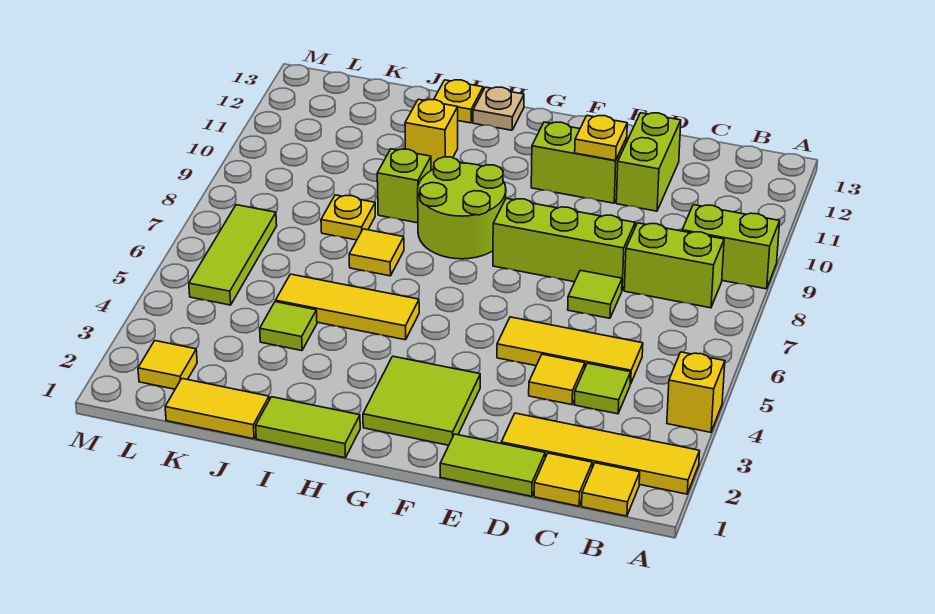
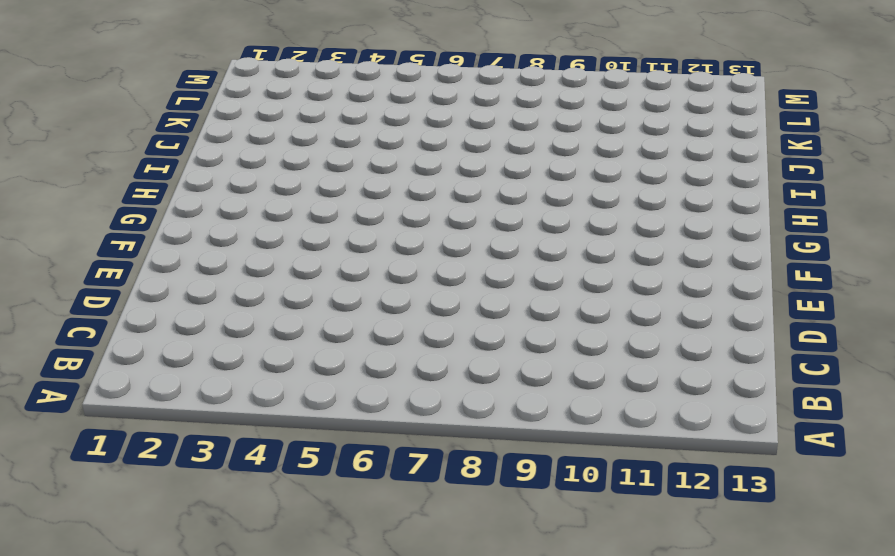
none -> yellow 1x4 tile [501,413,700,494]
none -> yellow 1x1 brick [667,352,725,432]
none -> lime 1x2 brick [682,205,780,289]

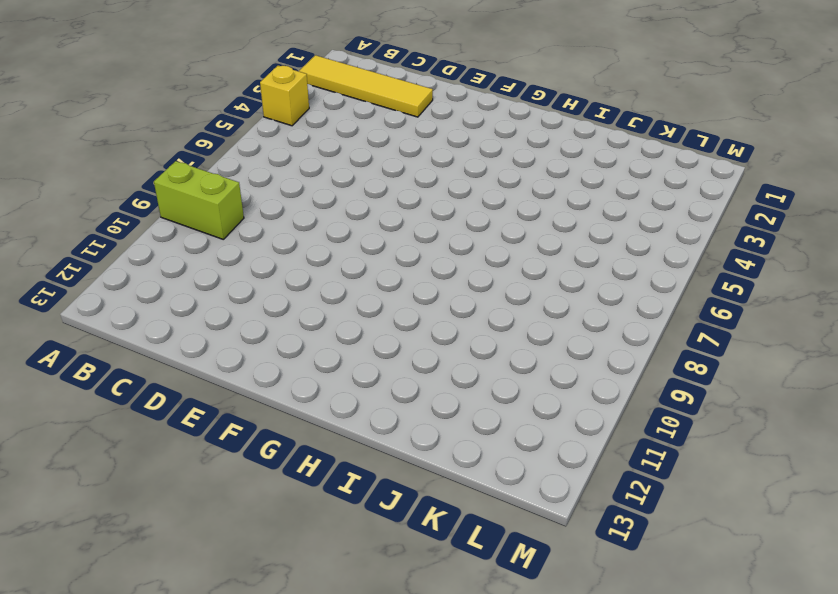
none -> yellow 1x1 tile [582,463,640,516]
none -> lime 1x2 brick [624,223,724,308]
none -> yellow 1x1 tile [534,453,592,506]

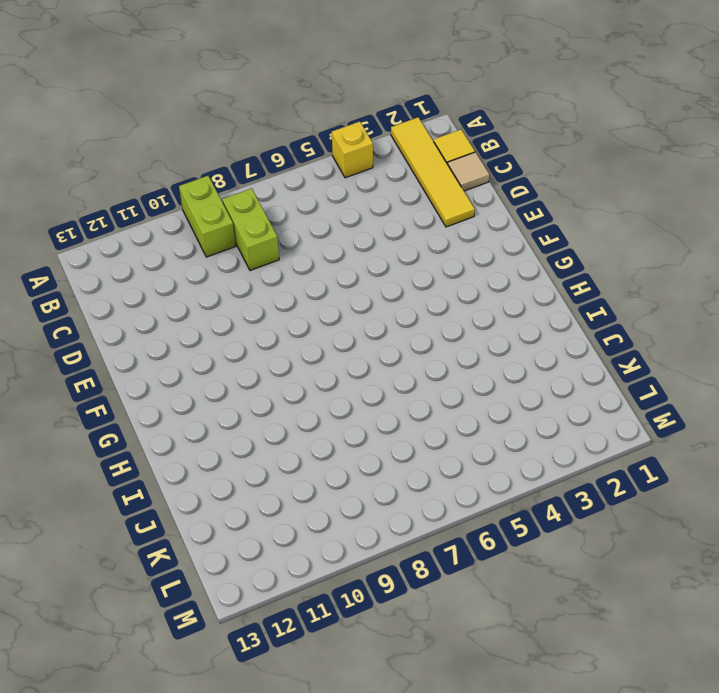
tan 1x1 tile [448,152,489,191] -> yellow 1x1 tile [534,453,592,506]
none -> lime 1x1 tile [574,363,631,414]
none -> yellow 1x3 tile [497,317,643,384]
none -> lime 1x2 tile [440,434,545,496]

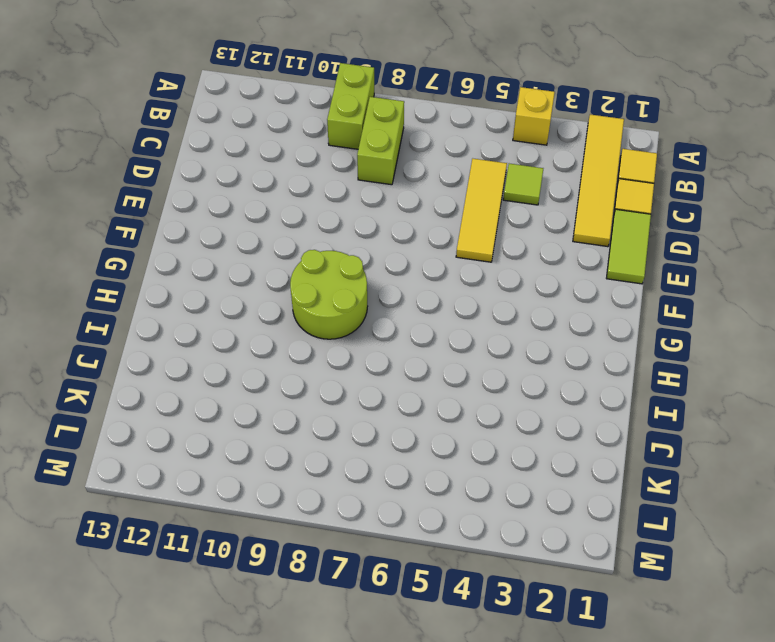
none -> yellow 1x1 tile [529,354,585,405]
none -> lime 1x1 tile [568,270,622,318]
none -> lime 1x3 brick [493,198,635,290]

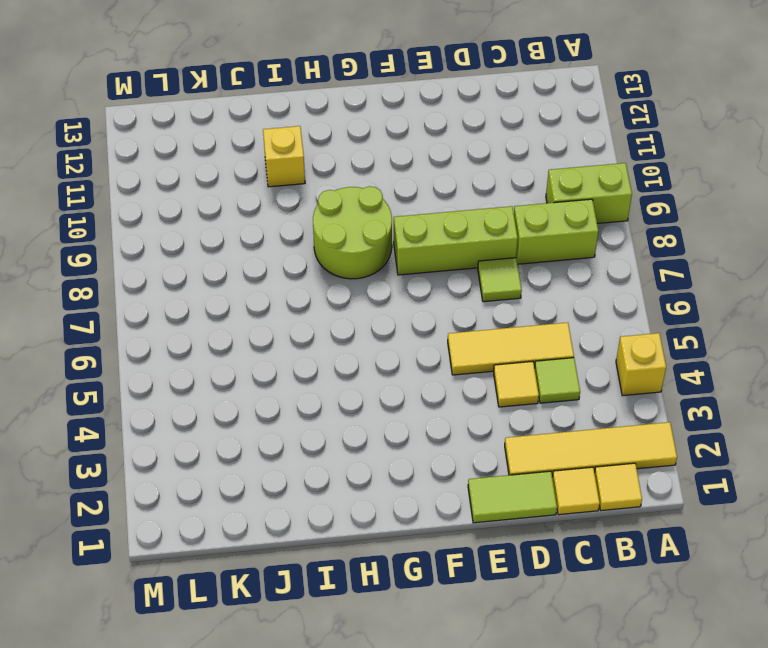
none -> lime 1x2 brick [616,113,681,211]
none -> lime 1x2 brick [531,122,627,203]
none -> lime 2x2 tile [363,356,480,445]

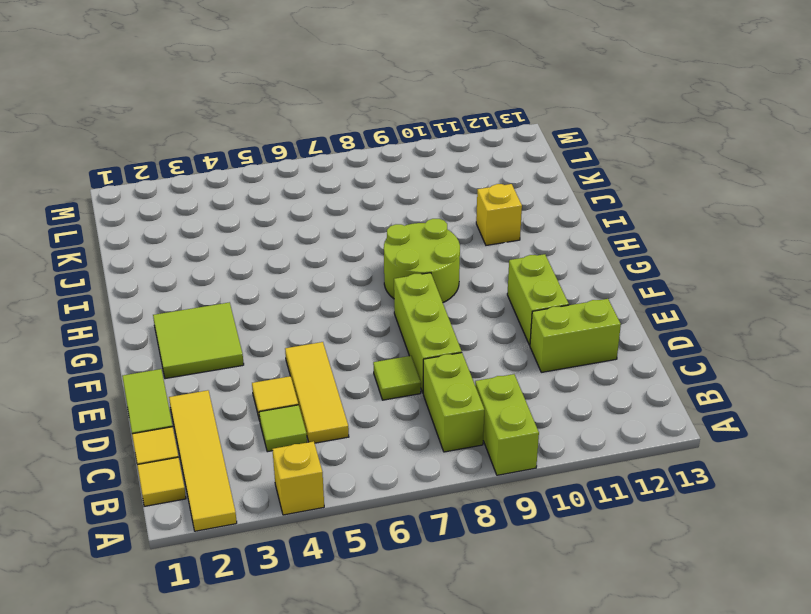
none -> lime 1x2 tile [256,397,360,458]
none -> yellow 1x3 tile [276,274,419,340]
none -> tan 1x1 plate [473,87,524,130]

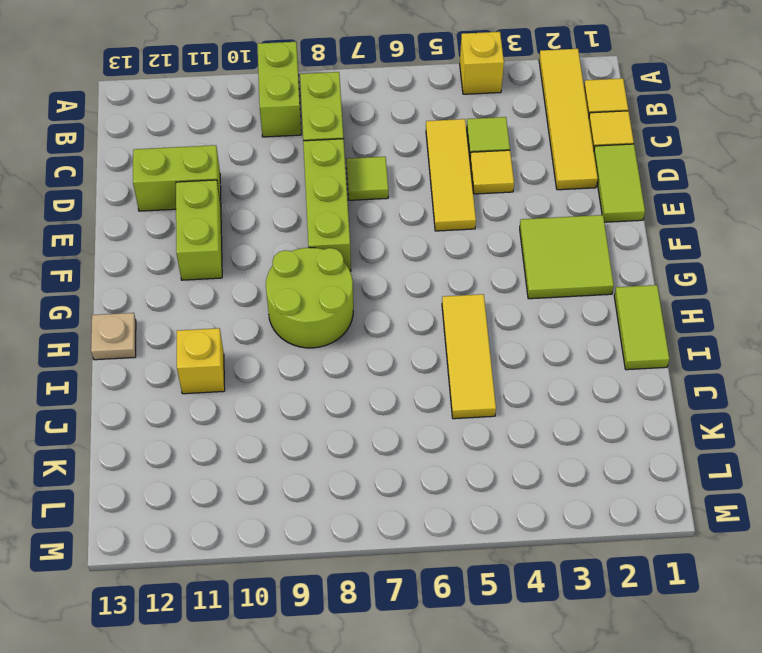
none -> yellow 1x1 tile [349,229,404,276]
none -> lime 1x1 brick [377,149,431,223]
none -> yellow 1x1 plate [434,80,483,123]

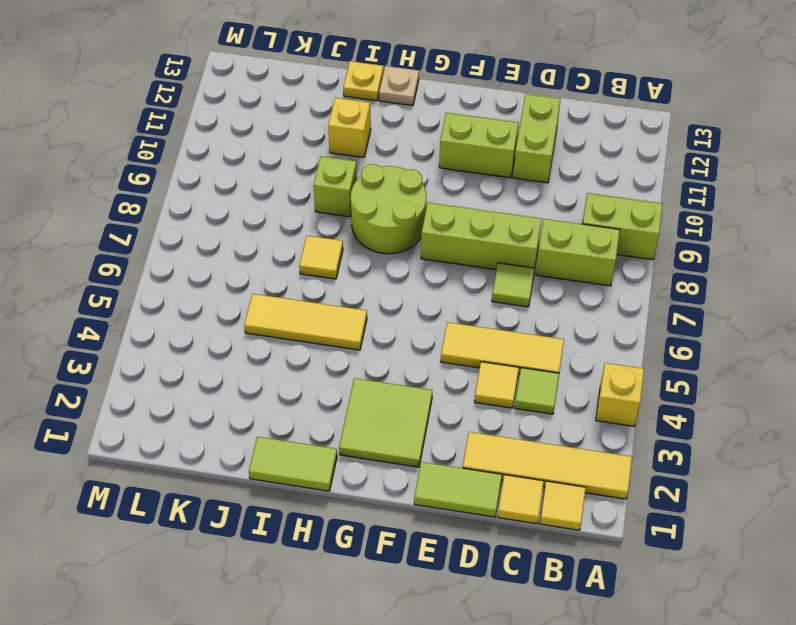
none -> yellow 1x2 tile [165,379,269,439]
none -> lime 1x1 tile [260,302,317,351]
none -> yellow 1x1 plate [321,195,375,240]

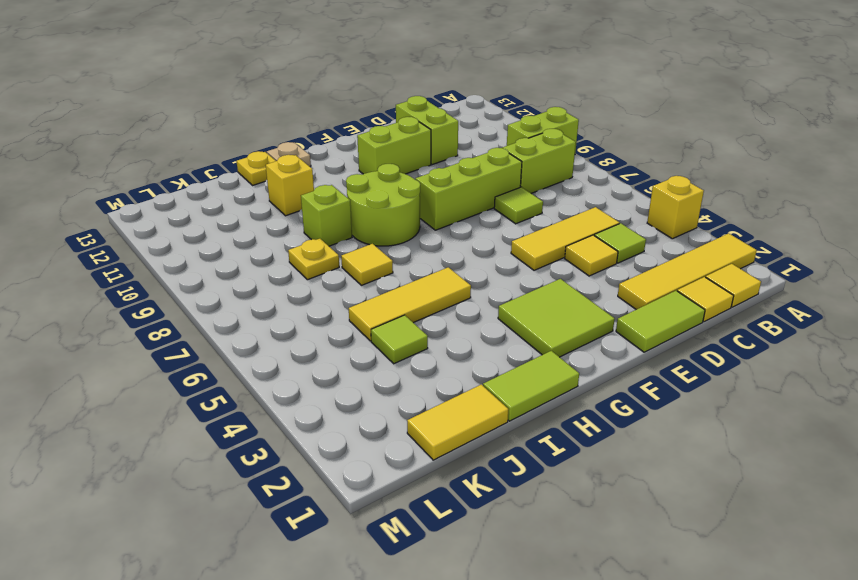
none -> yellow 1x1 tile [138,341,197,389]
none -> lime 1x3 tile [189,205,277,305]
none -> yellow 1x1 plate [575,116,627,161]

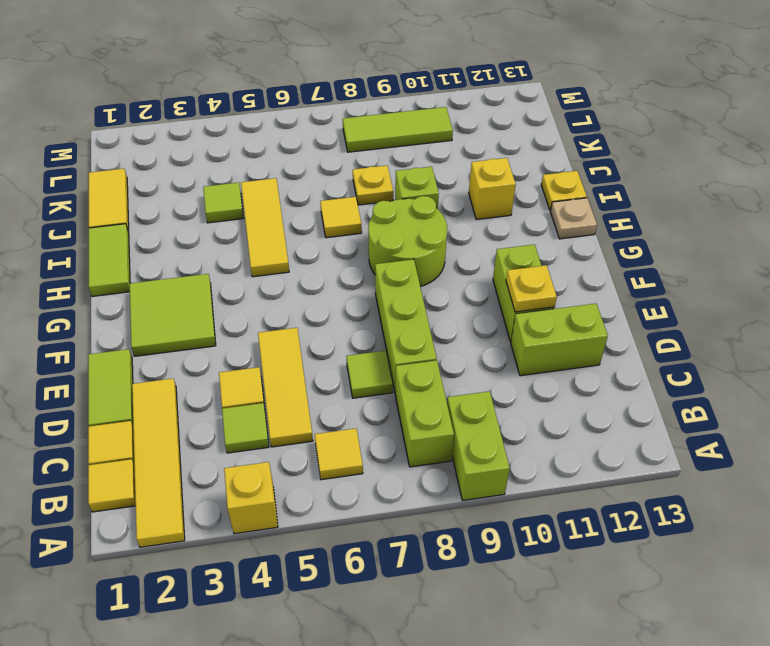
yellow 1x1 tile [315,428,363,480] -> yellow 1x1 tile moved to [138,341,197,389]
lime 1x3 tile [343,107,453,152] -> lime 1x3 tile moved to [189,205,277,305]

